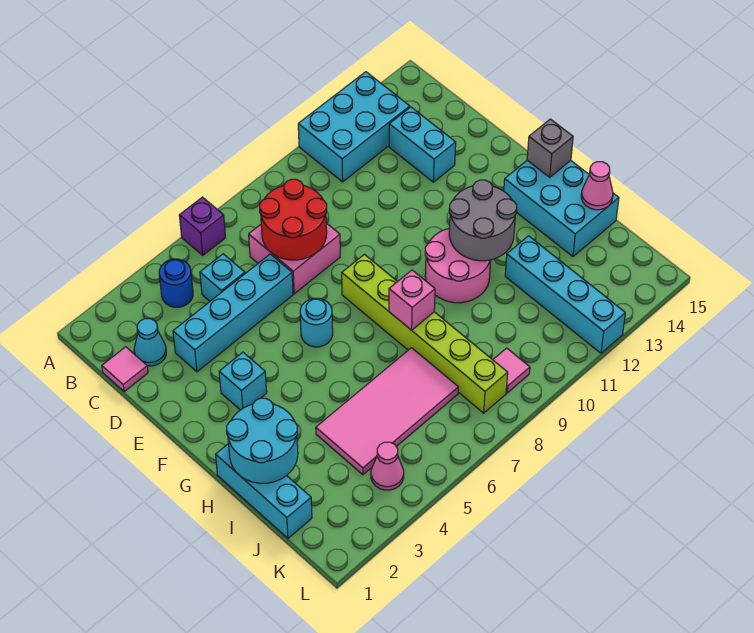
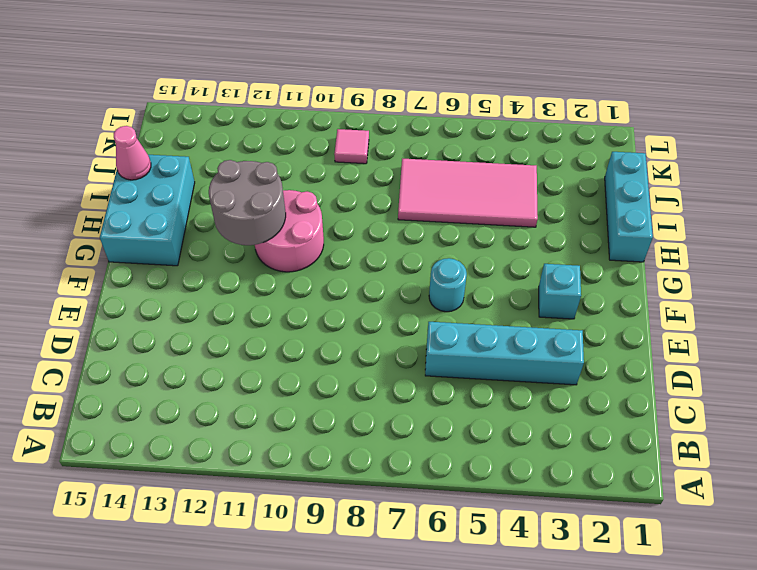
none -> purple 1x1 brick [179,197,225,255]
none -> cyan 2x3 brick [298,72,410,182]
none -> blue 1x1 round brick [159,259,193,307]

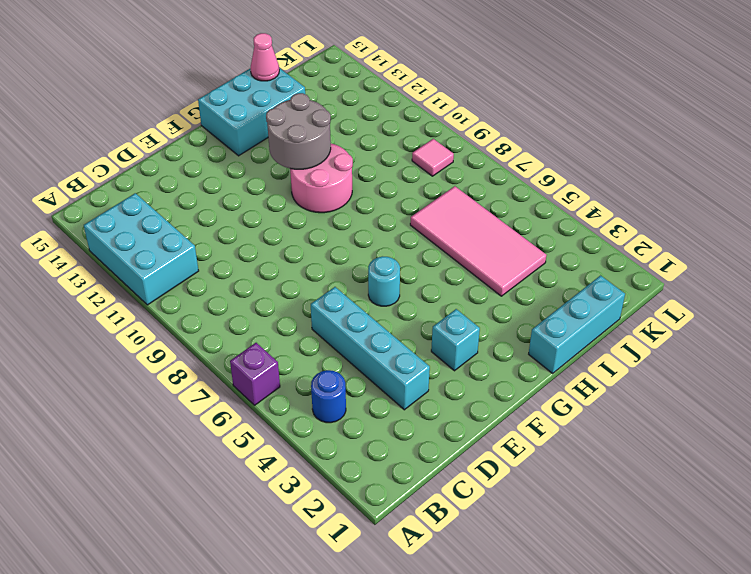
none -> pink 1x1 tile [102,347,148,392]
none -> cyan 1x1 cone [134,319,166,366]
none -> cyan 1x1 brick [200,254,245,301]

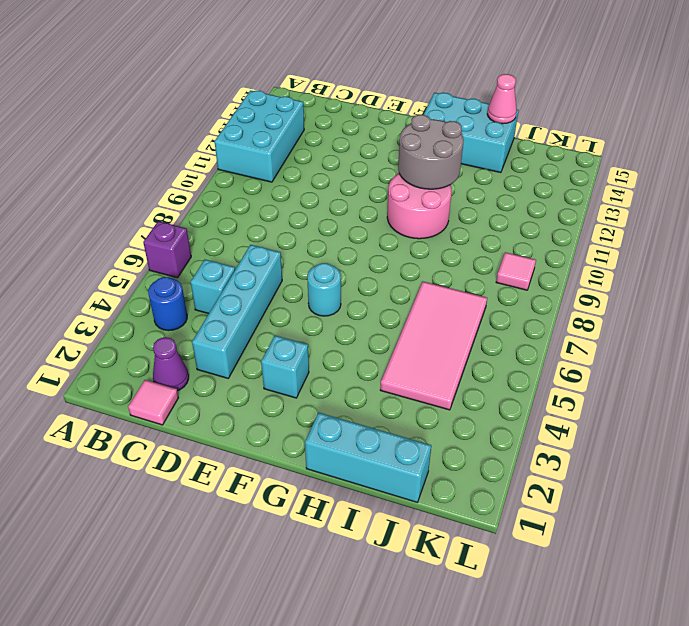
purple 1x1 cone [153,337,189,391] -> cyan 1x1 cone [134,319,166,366]
none -> pink 2x2 brick [249,223,340,294]
none -> cyan 1x2 brick [389,107,456,182]
none -> lime 1x6 brick [342,254,508,413]

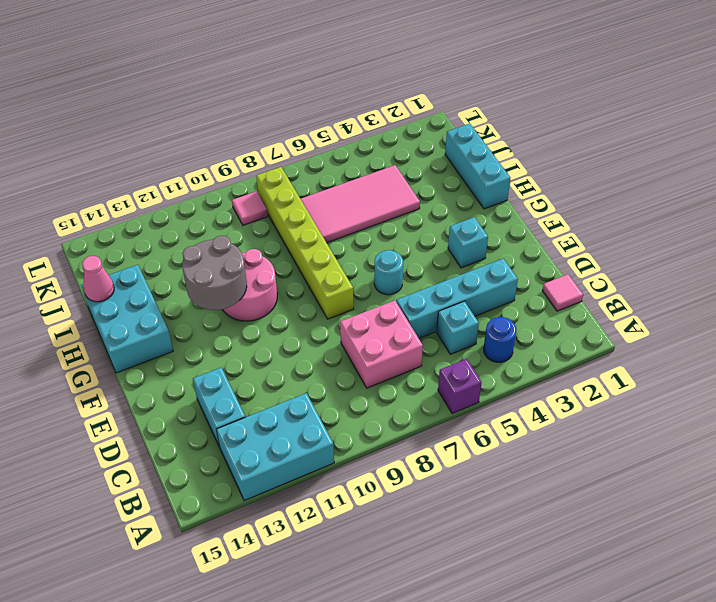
none -> cyan 1x1 cone [134,319,166,366]
none -> cyan 1x4 brick [505,236,625,353]
none -> pink 1x1 cone [371,442,404,490]

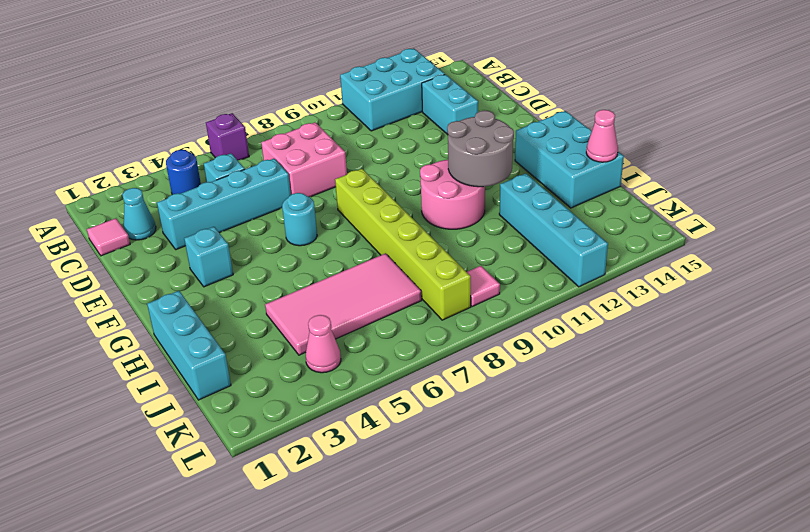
none -> red 2x2 round brick [260,179,327,260]
none -> grey 1x1 brick [527,119,573,177]
none -> cyan 2x2 round brick [227,398,298,483]

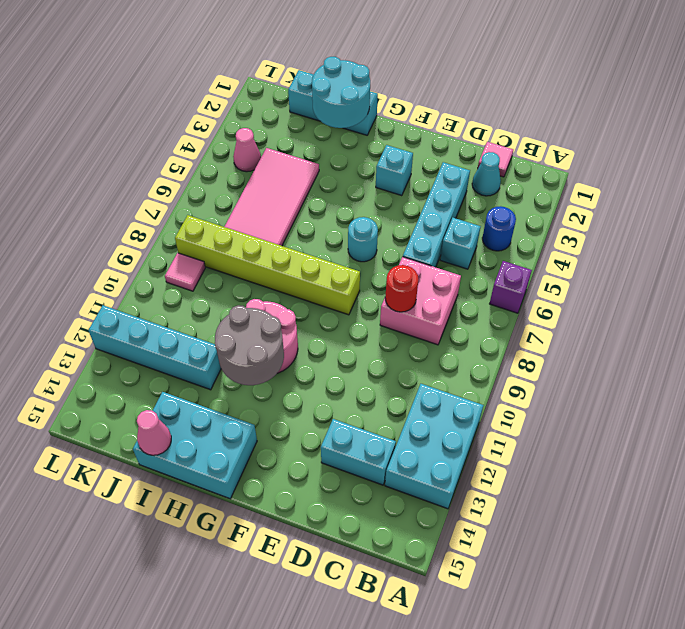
red 1x1 round brick [385,265,418,312] -> red 2x2 round brick [260,179,327,260]
none -> grey 1x1 brick [527,119,573,177]
none -> pink 1x1 brick [389,270,435,330]

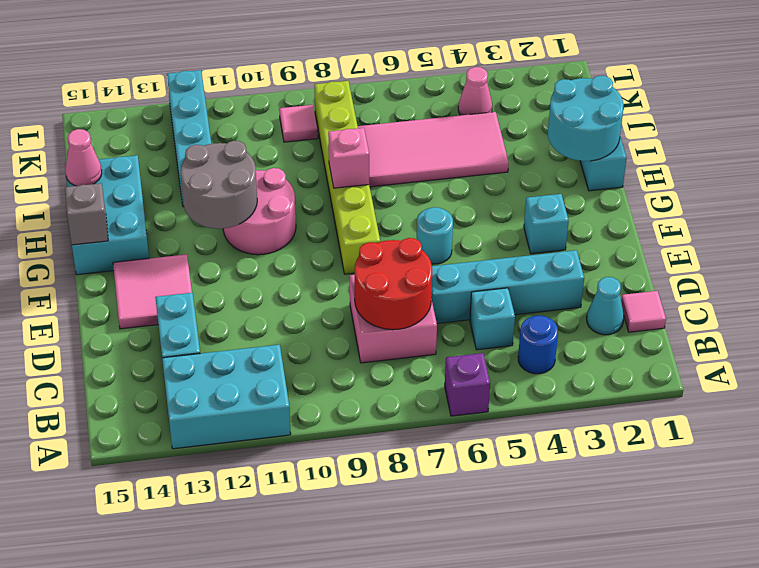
pink 2x2 tile [113,254,192,329] -> none

